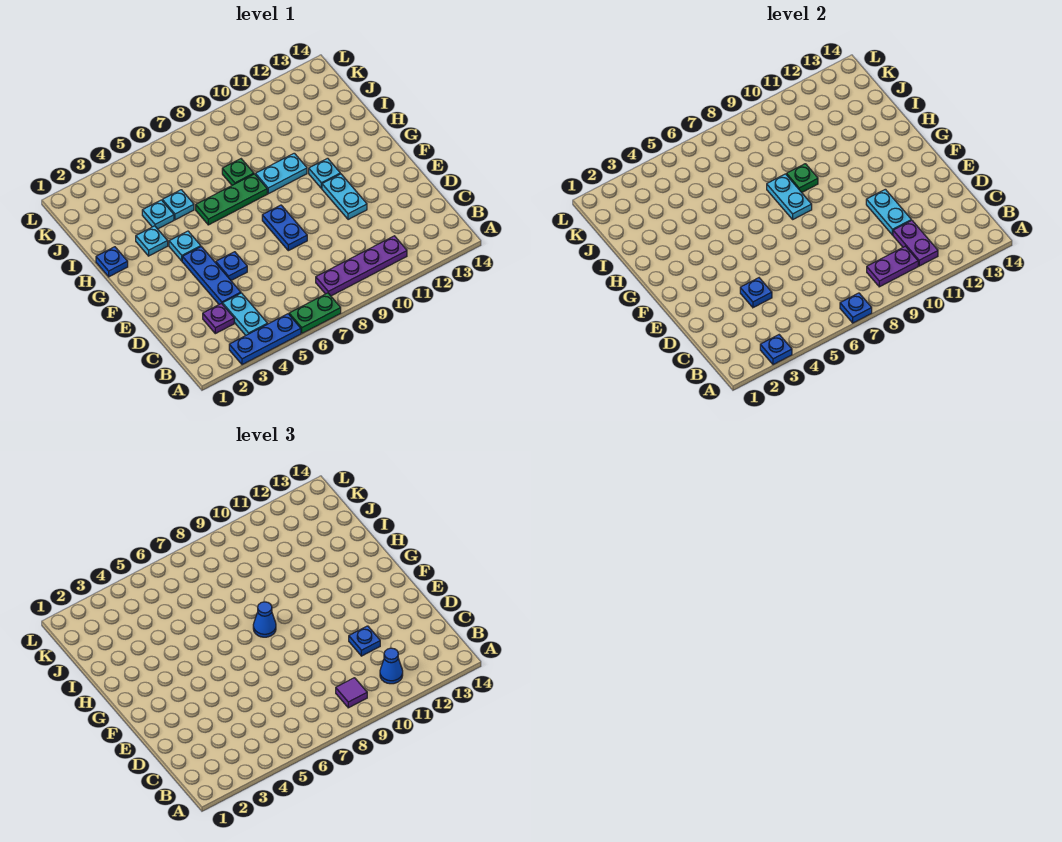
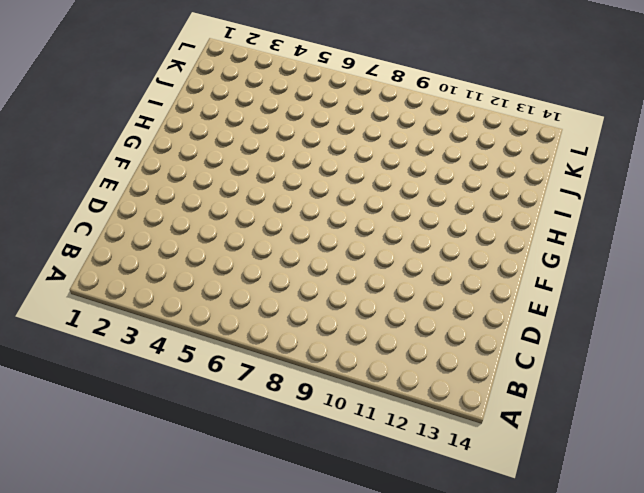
none -> blue 1x3 plate [229,314,301,365]
none -> green 1x2 plate [289,293,341,333]
none -> cyan 1x2 plate [223,293,268,335]
none -> purple 1x4 plate [316,236,407,296]

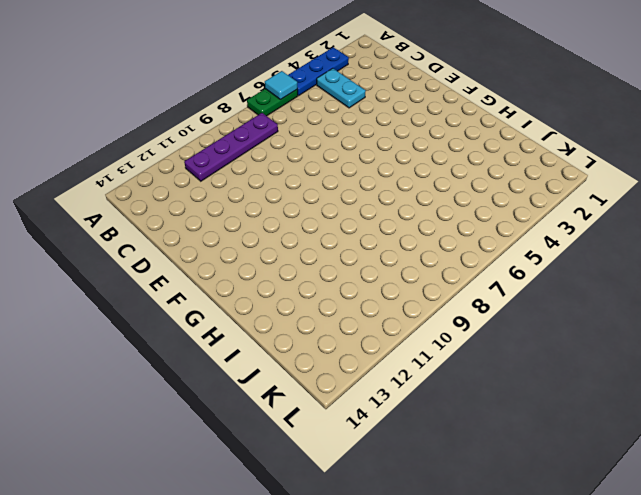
cyan 1x1 tile [265,71,298,99] -> none
none -> purple 1x1 plate [203,304,234,334]
none -> blue 1x3 plate [182,247,241,304]
none -> blue 1x1 plate [216,252,247,280]
none -> blue 1x2 plate [262,205,307,251]

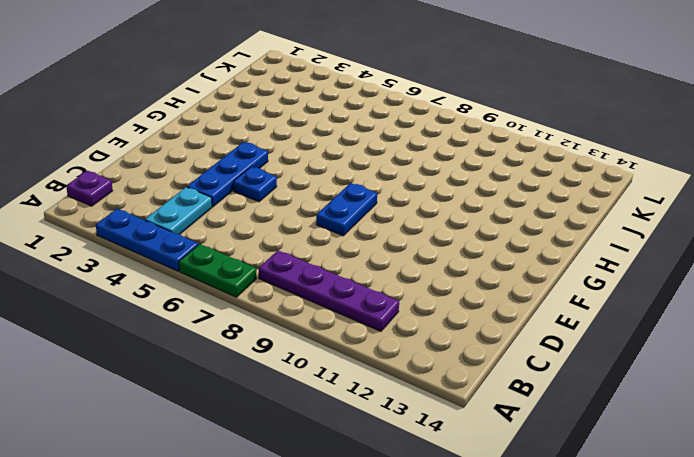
purple 1x1 plate [66,171,113,206] -> purple 1x1 plate moved to [203,304,234,334]
none -> cyan 1x2 plate [322,174,367,220]
none -> cyan 1x1 plate [169,231,201,261]
none -> cyan 1x1 plate [309,158,340,188]
none -> blue 1x1 plate [96,247,128,277]

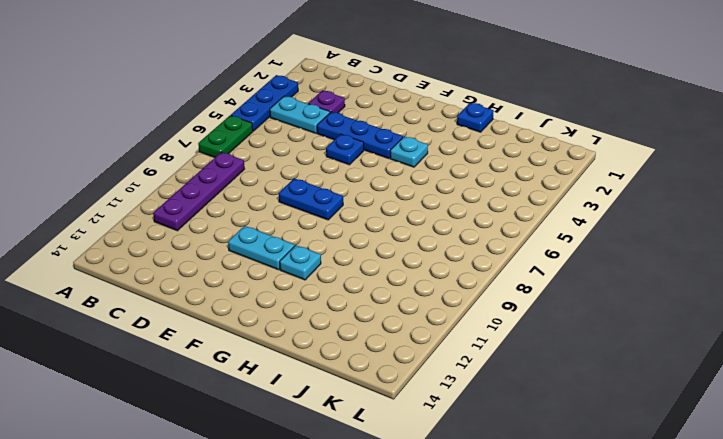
none -> cyan 1x1 plate [136,226,168,256]
none -> green 1x3 plate [196,174,267,225]
none -> cyan 1x2 plate [255,153,307,194]
none -> cyan 1x1 plate [142,200,174,229]

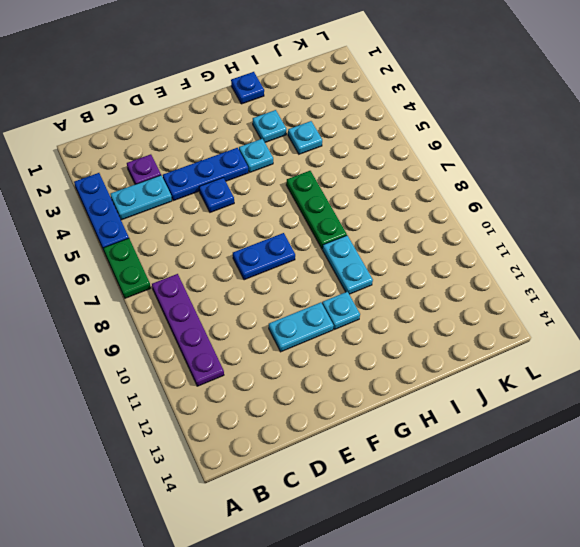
none -> cyan 1x1 plate [162,190,194,220]
none -> green 1x1 plate [222,159,254,185]
none -> blue 1x1 plate [760,335,792,365]
none -> blue 1x1 plate [840,293,872,323]

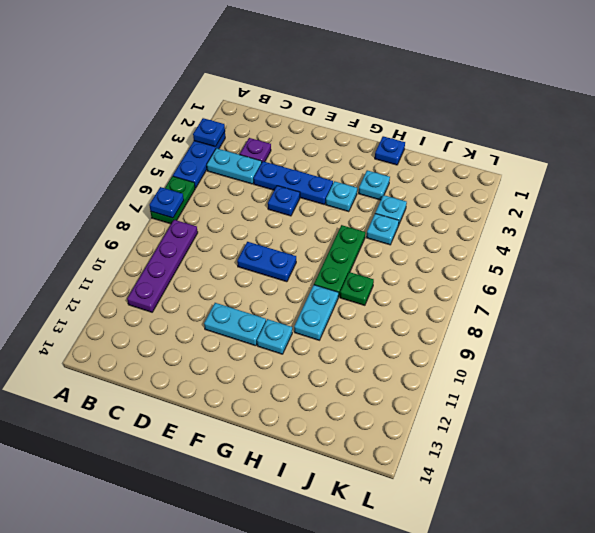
none -> purple 1x2 plate [867,246,918,287]
none -> purple 1x2 plate [893,220,938,266]
none -> blue 1x1 plate [740,278,772,308]
none -> cyan 1x2 plate [866,189,911,235]

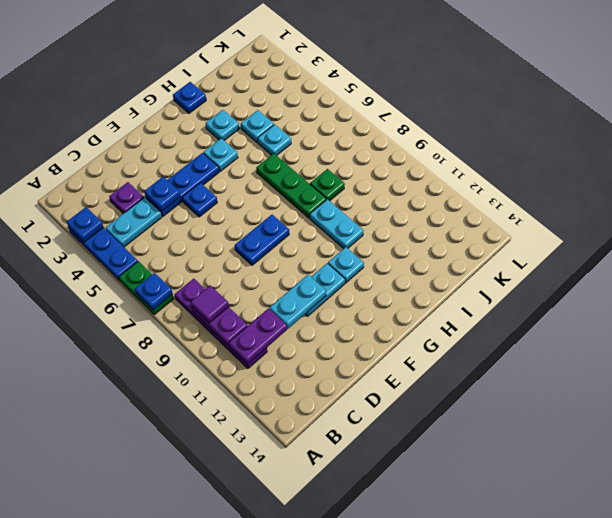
none -> cyan 1x2 plate [767,174,812,219]
none -> green 1x1 plate [786,164,818,192]
none -> blue 1x1 cone [380,648,403,684]
none -> blue 1x1 plate [349,626,380,656]

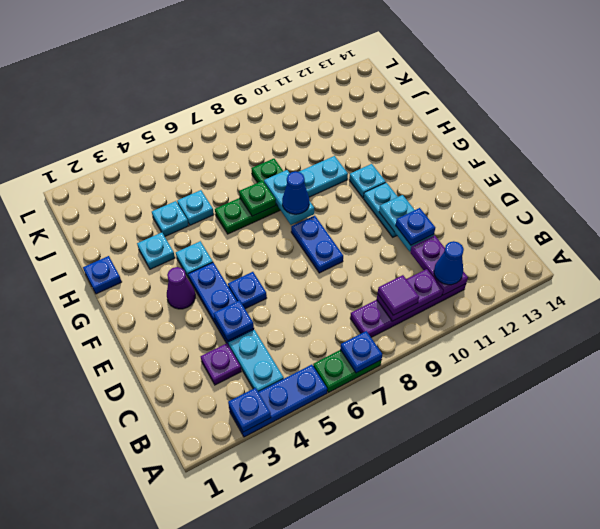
purple 1x1 cone [167,267,195,309] -> none
green 1x1 plate [239,181,276,216] -> green 1x1 plate moved to [786,164,818,192]

